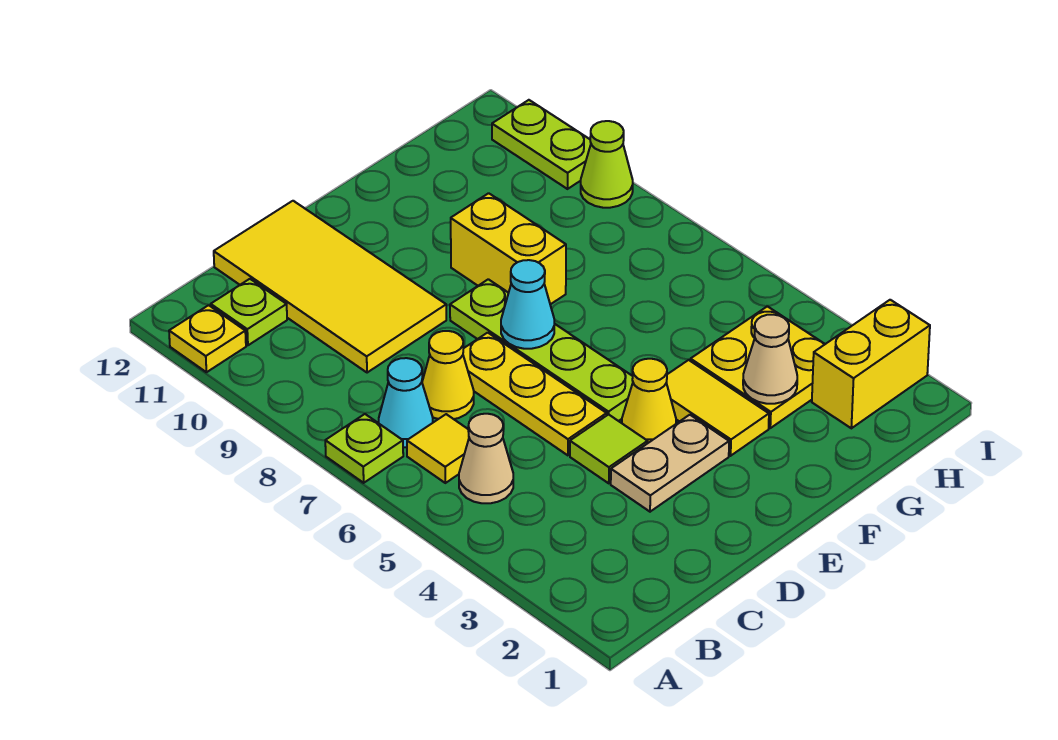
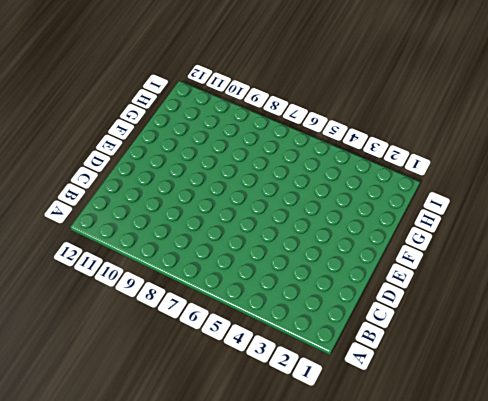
none -> lime 1x1 plate [325,414,403,483]
none -> yellow 1x1 plate [169,305,246,372]
none -> tan 1x1 cone [459,414,513,503]

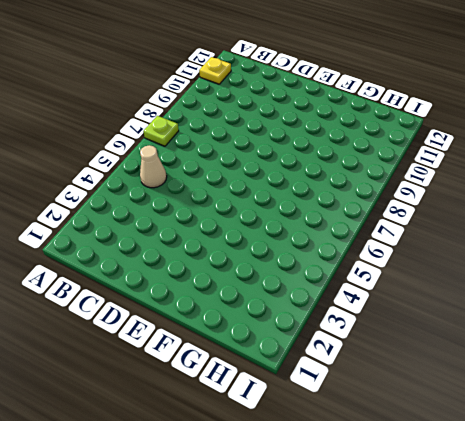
none -> yellow 1x1 tile [407,414,469,483]
none -> cyan 1x1 cone [379,358,433,447]
none -> lime 1x1 plate [211,279,287,345]

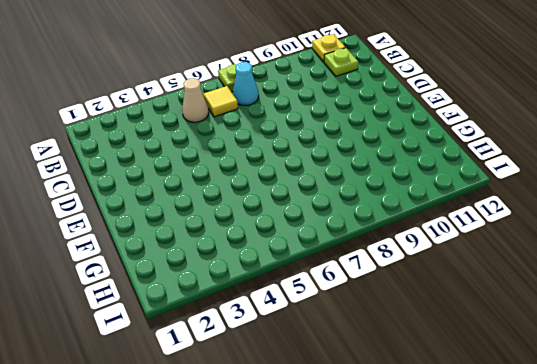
none -> yellow 1x1 cone [422,331,474,419]
none -> yellow 2x4 tile [214,201,446,373]
none -> tan 1x2 plate [611,415,729,512]

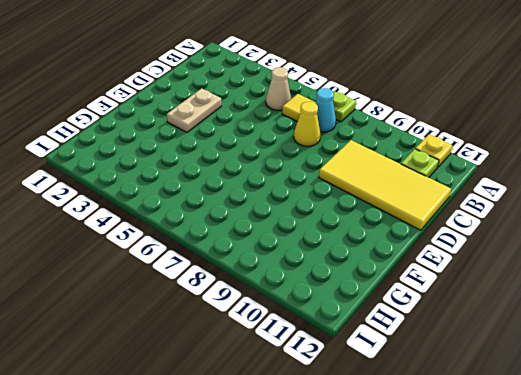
none -> lime 1x1 tile [570,414,648,483]
none -> yellow 1x3 plate [463,333,607,455]
none -> yellow 1x1 cone [622,359,676,443]

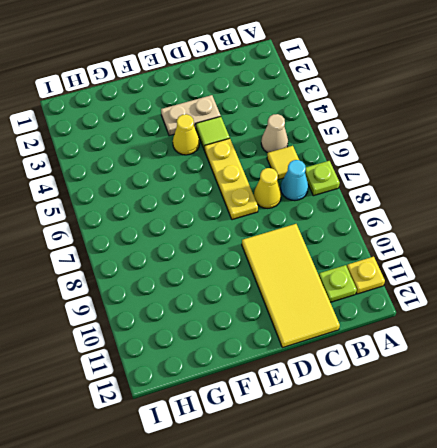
none -> lime 1x4 plate [450,279,633,421]
none -> yellow 1x2 tile [666,360,769,456]
none -> yellow 1x2 brick [451,193,566,304]

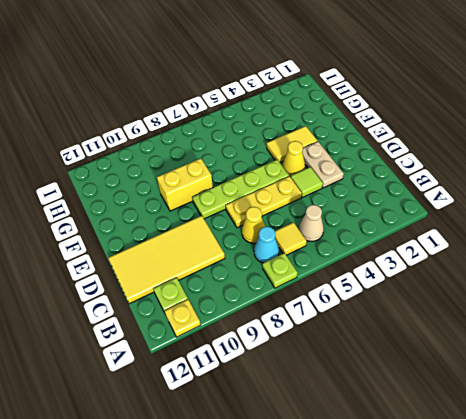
none -> yellow 2x2 plate [691,306,825,428]
none -> yellow 1x2 brick [812,300,930,428]
none -> lime 1x1 cone [581,121,633,208]

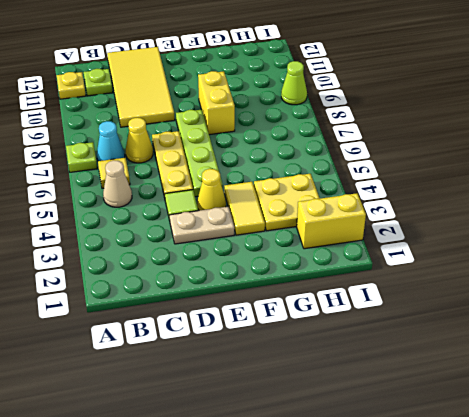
none -> lime 1x2 plate [492,100,591,189]
none -> cyan 1x1 cone [501,260,554,349]
none -> tan 1x1 cone [743,315,797,404]

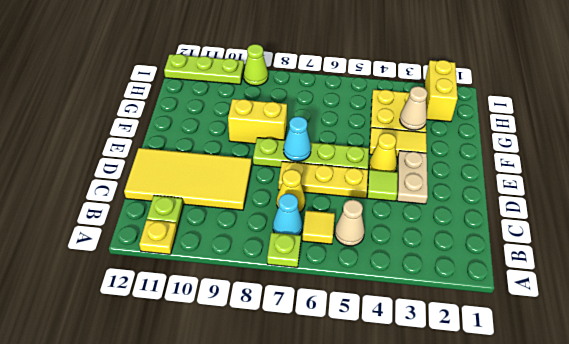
lime 1x3 plate [164,54,244,84] -> lime 1x2 plate [492,100,591,189]

